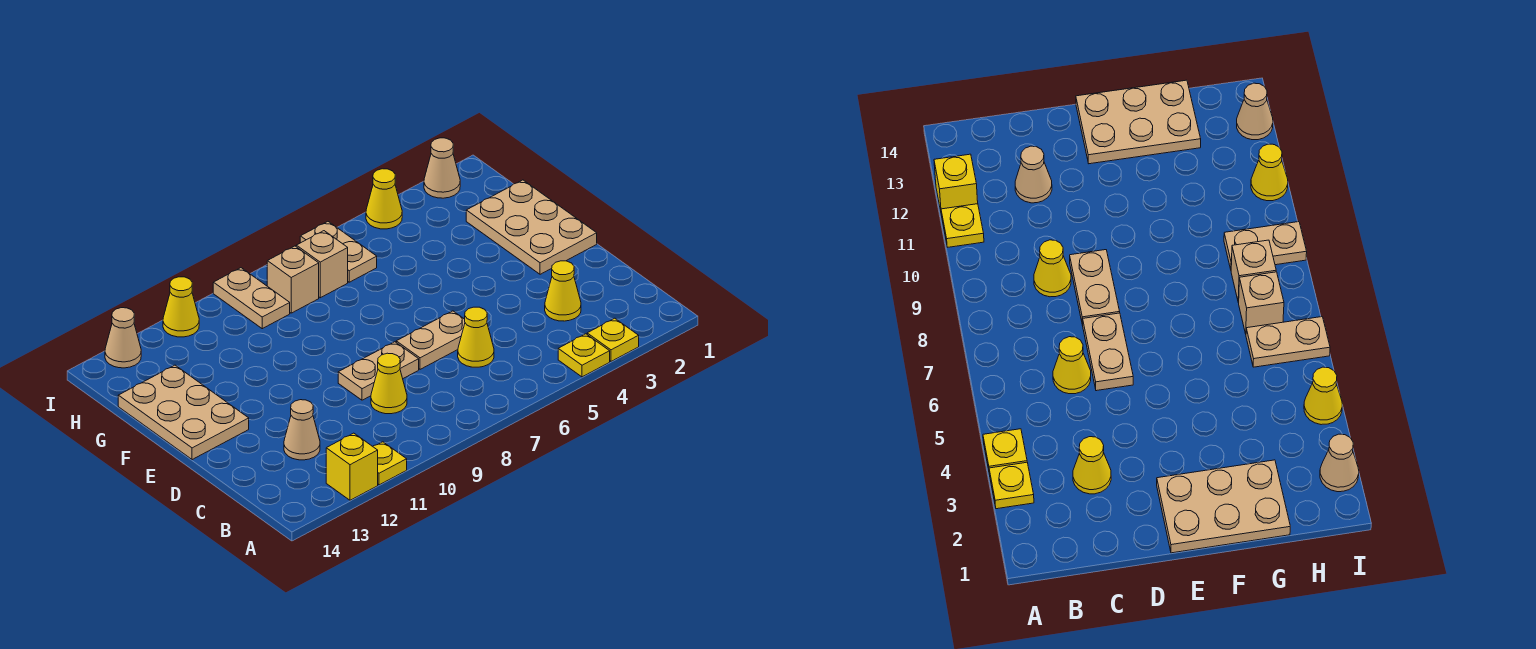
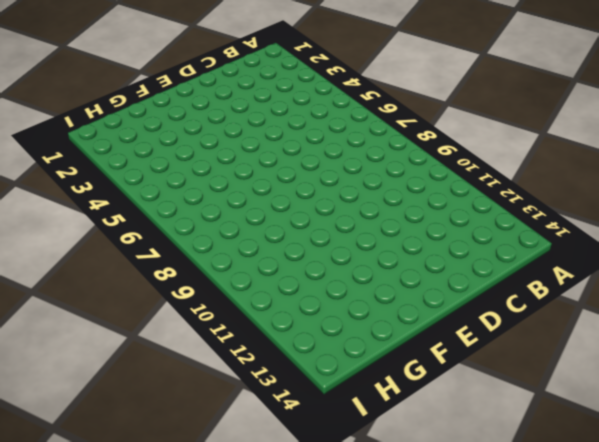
none -> yellow 1x1 plate [587,318,639,361]
none -> yellow 1x1 plate [558,334,610,377]
none -> yellow 1x1 plate [373,442,407,485]

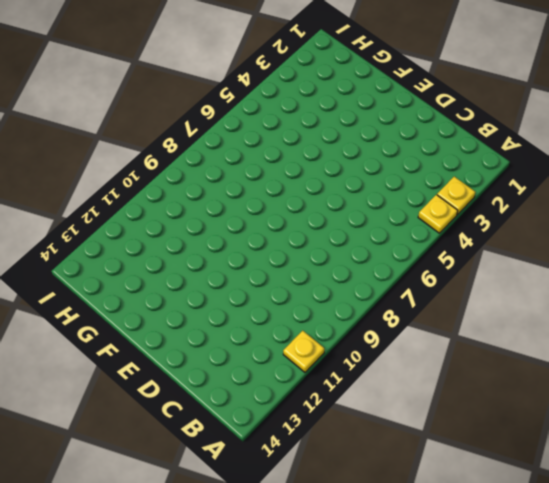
none -> yellow 1x1 brick [326,433,378,500]
none -> yellow 1x1 cone [545,261,581,321]
none -> yellow 1x1 cone [458,307,494,367]

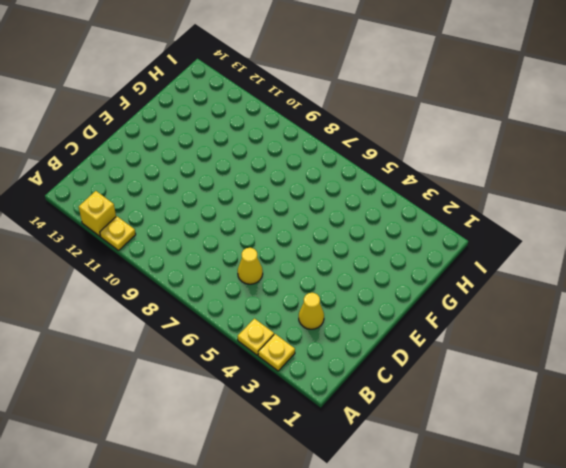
none -> yellow 1x1 cone [371,353,407,414]
none -> tan 1x1 cone [284,400,320,460]
none -> tan 1x2 plate [396,311,465,369]

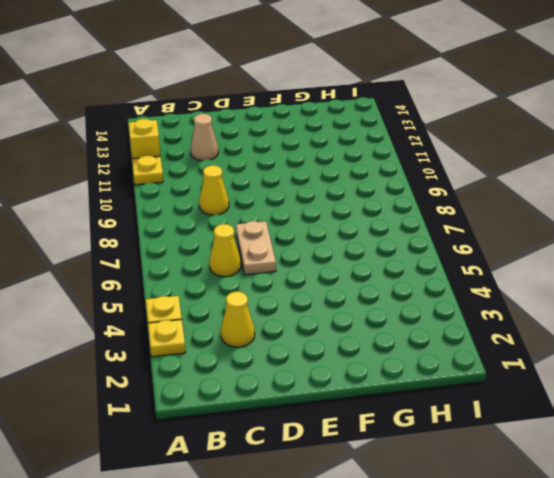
none -> tan 1x2 plate [338,342,419,400]
none -> tan 2x3 plate [466,180,597,274]
none -> tan 2x3 plate [118,365,249,460]

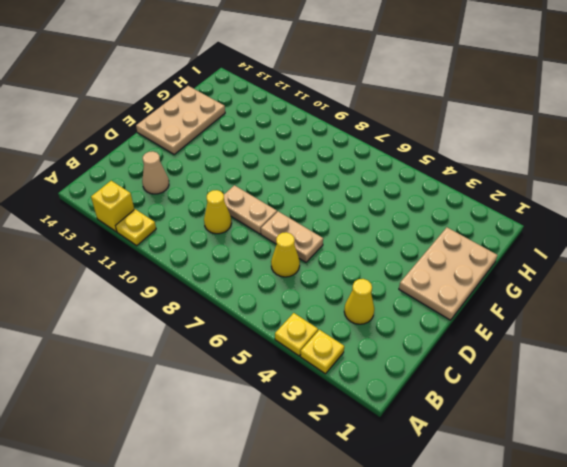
none -> tan 1x2 plate [300,222,377,282]
none -> tan 1x1 brick [296,231,348,298]
none -> tan 1x1 brick [267,246,319,313]

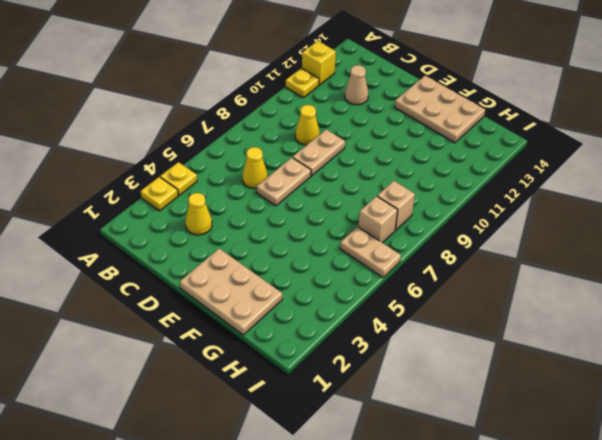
none -> tan 1x2 plate [213,268,290,329]
none -> tan 1x1 cone [424,138,460,198]
none -> yellow 1x1 cone [366,169,402,229]

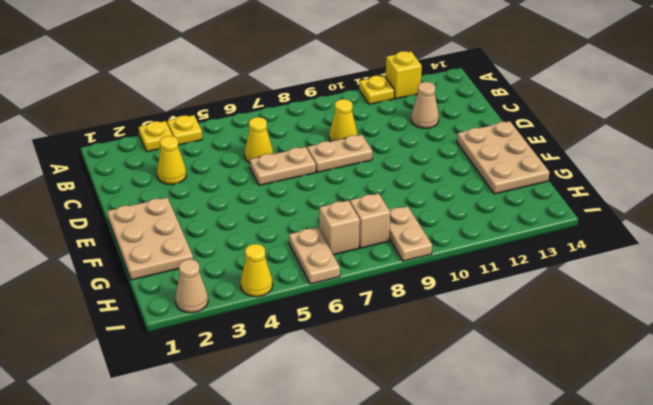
none -> yellow 1x1 cone [163,277,199,337]
none -> tan 1x1 cone [105,308,141,368]

